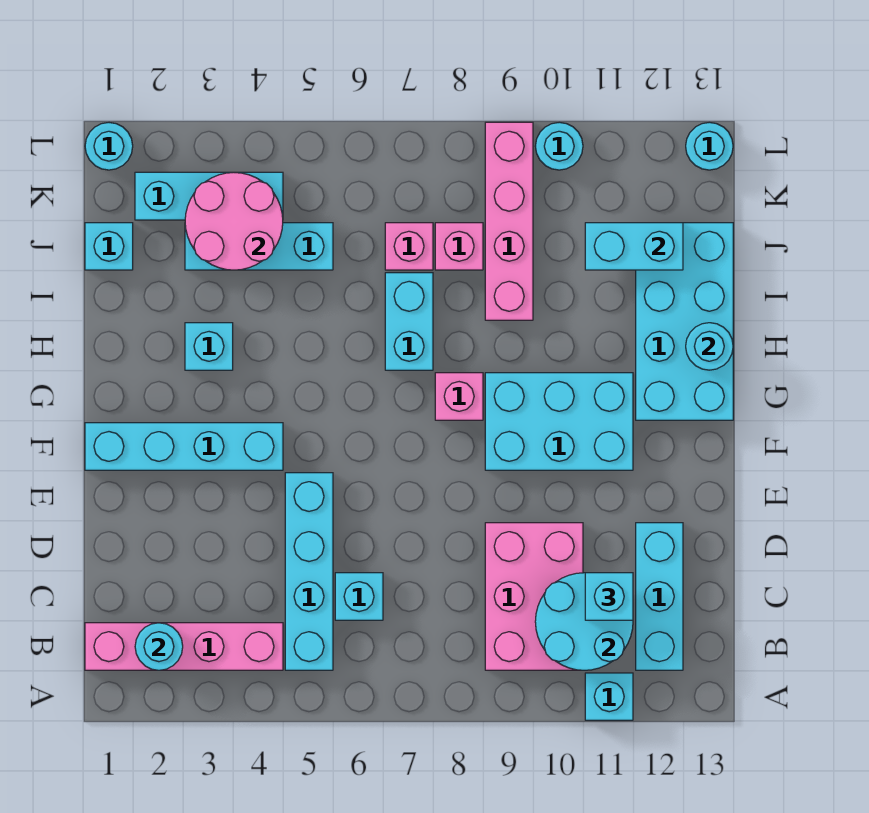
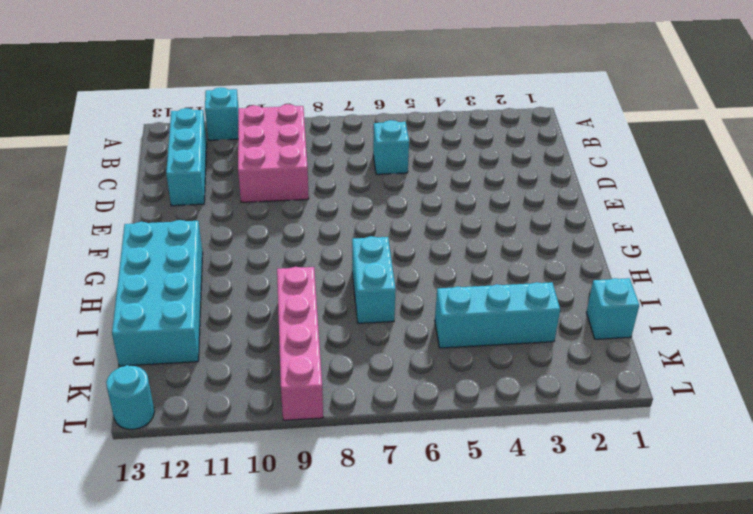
none -> pink 1x4 brick [85,623,283,670]
none -> cyan 1x4 brick [285,473,333,670]
none -> cyan 1x4 brick [85,423,283,470]

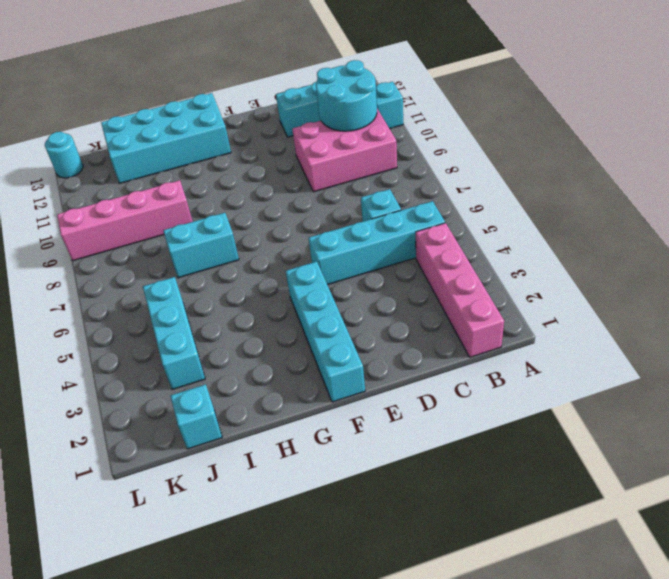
none -> cyan 2x3 brick [485,373,633,470]
none -> pink 1x1 brick [435,373,483,420]
none -> cyan 1x1 brick [185,323,233,370]

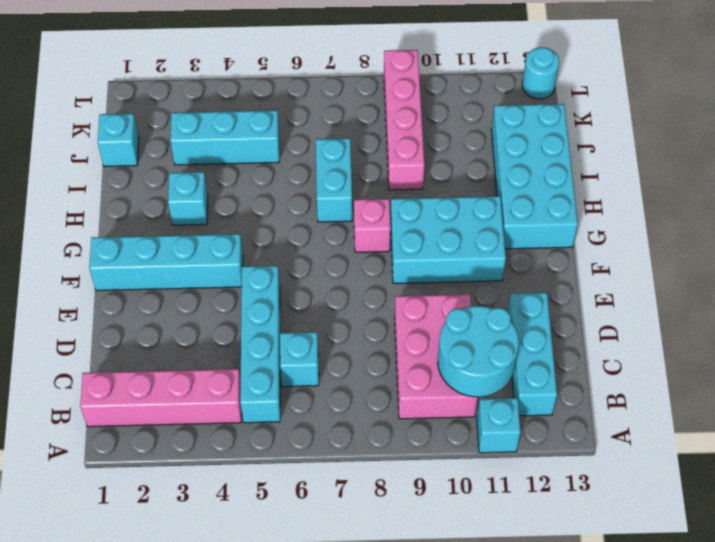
none -> pink 1x1 brick [385,223,433,270]
none -> pink 1x1 brick [435,223,483,270]
none -> cyan 1x3 brick [135,172,283,220]

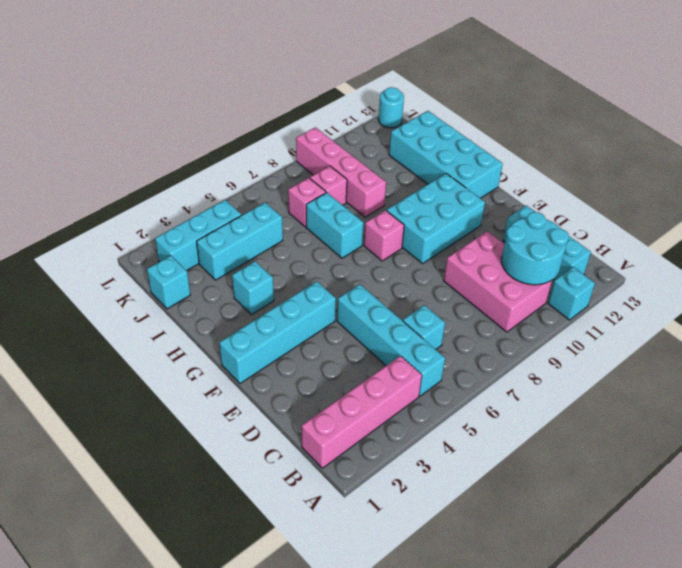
none -> cyan 1x1 round brick [85,123,133,170]
none -> cyan 1x1 round brick [535,122,583,170]
none -> cyan 1x1 round brick [135,623,183,670]

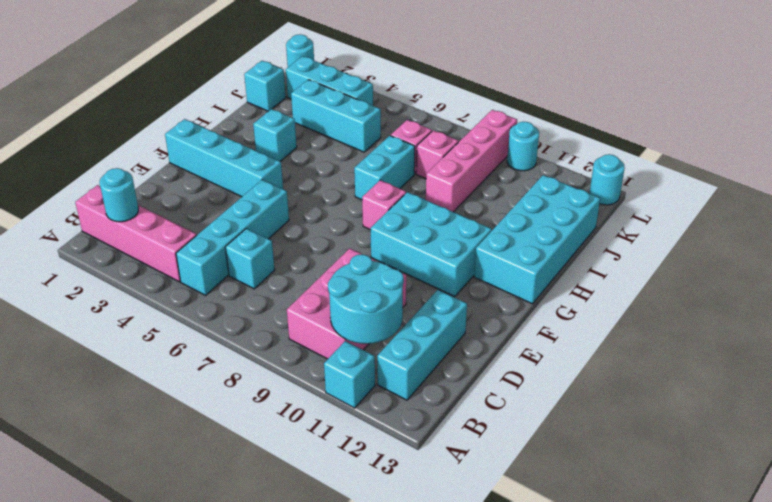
none -> cyan 1x1 round brick [686,323,733,370]
none -> pink 2x2 round brick [185,172,283,270]
none -> cyan 1x2 brick [585,223,683,270]

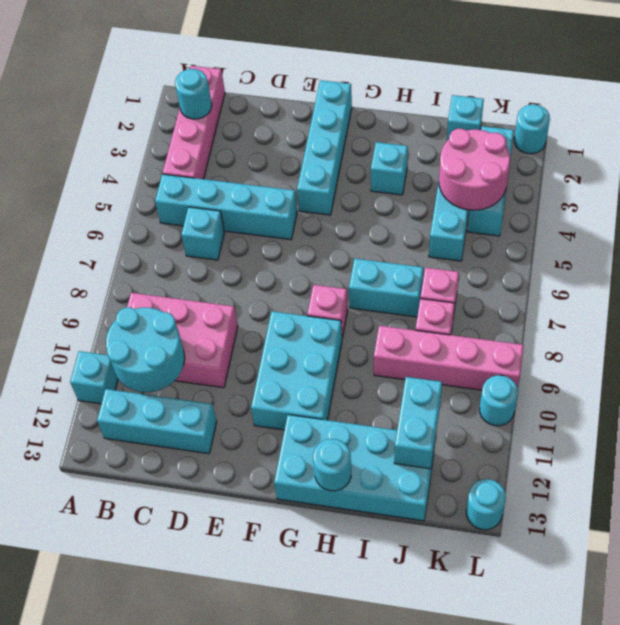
none -> cyan 1x1 brick [585,573,633,620]

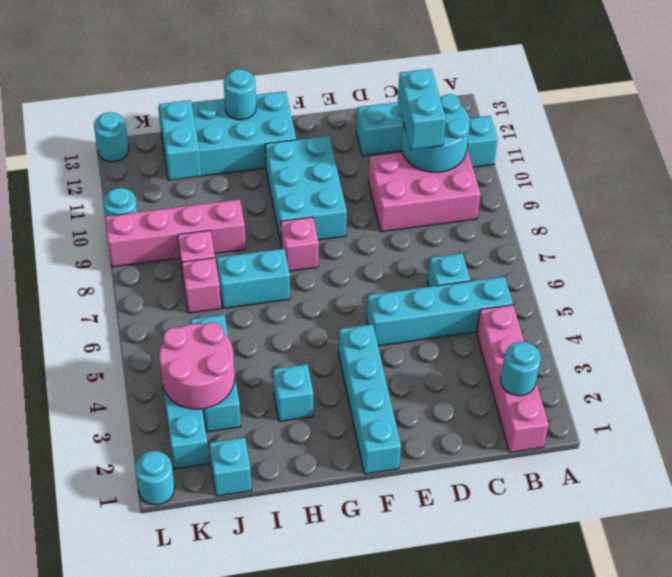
cyan 1x2 brick [398,69,446,150] -> cyan 1x1 brick [585,573,633,620]

